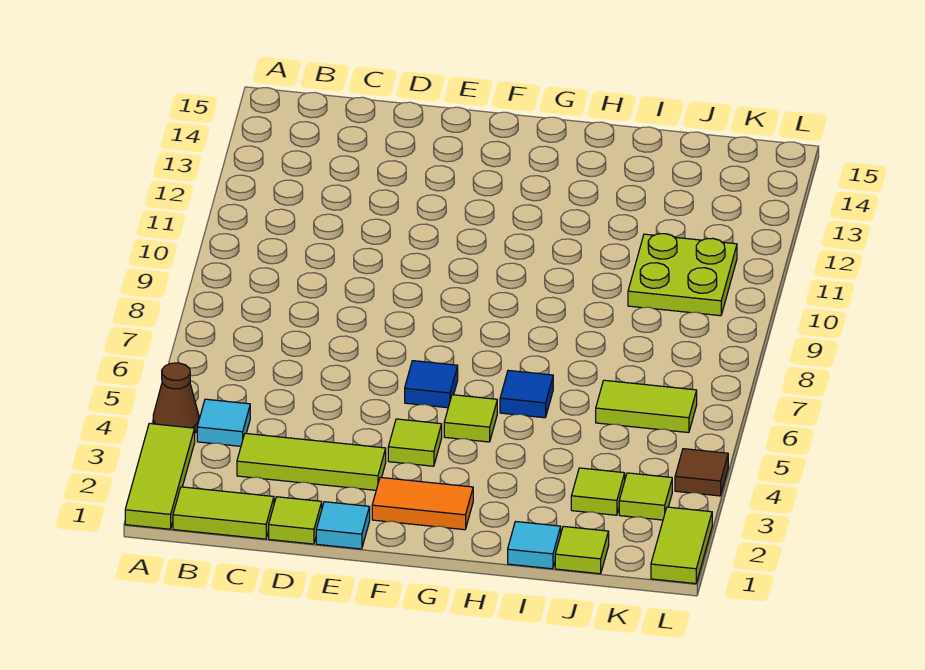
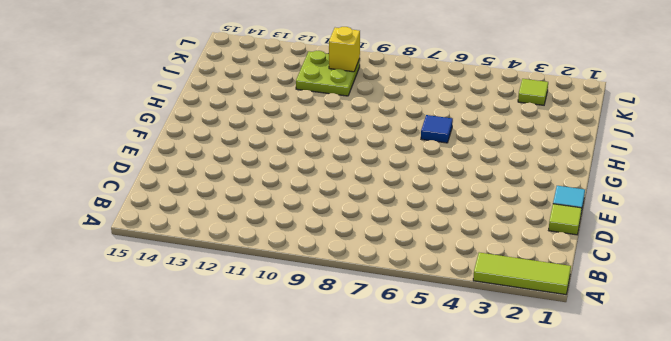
yellow 1x1 brick [329,27,360,72] -> none
none -> brown 1x1 cone [153,363,199,433]
none -> lime 1x2 tile [173,487,274,539]
none -> cyan 1x1 tile [197,399,250,446]

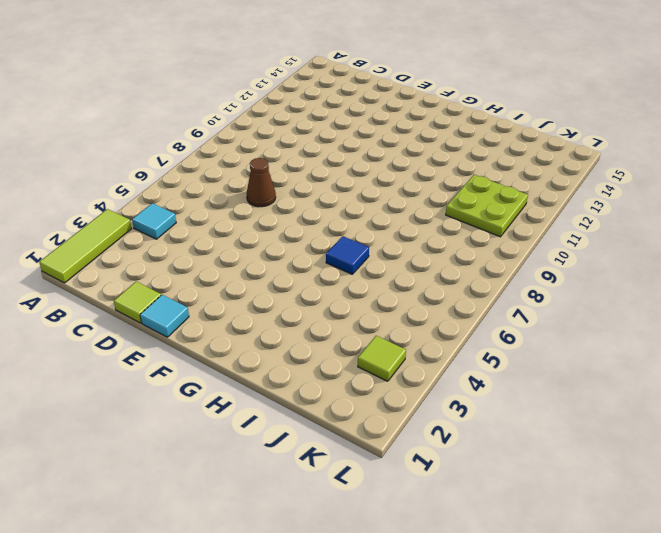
brown 1x1 cone [247,158,276,207] -> brown 1x1 cone moved to [153,363,199,433]
none -> lime 1x2 tile [173,487,274,539]
none -> lime 1x3 tile [237,433,386,490]
none -> orange 1x2 tile [372,477,473,530]

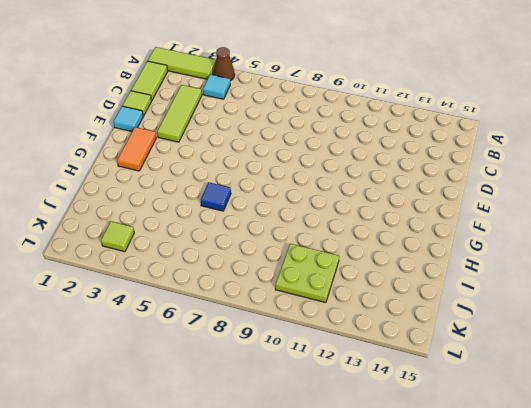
none -> lime 1x1 tile [388,419,442,466]
none -> blue 1x1 tile [405,361,458,408]
none -> lime 1x1 tile [444,395,497,442]

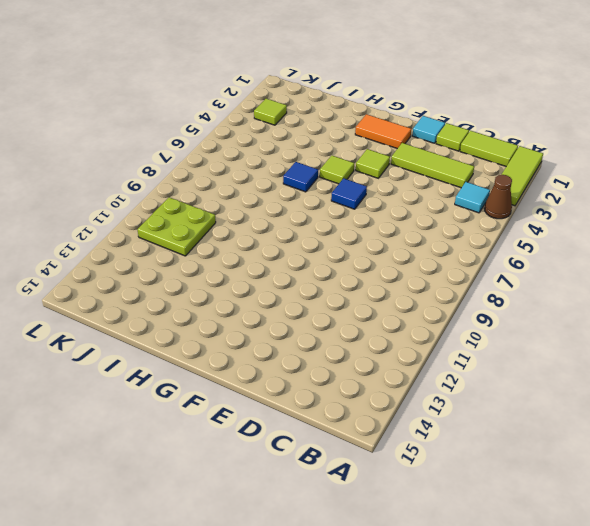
none -> cyan 1x1 tile [508,522,561,569]
none -> lime 1x1 tile [555,526,609,574]
none -> lime 1x1 tile [571,468,625,515]

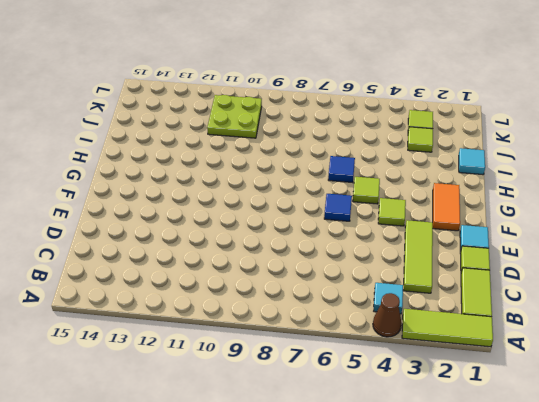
none -> lime 1x1 tile [555,526,609,574]
none -> lime 1x2 tile [596,380,697,433]
none -> lime 1x2 tile [651,507,712,584]

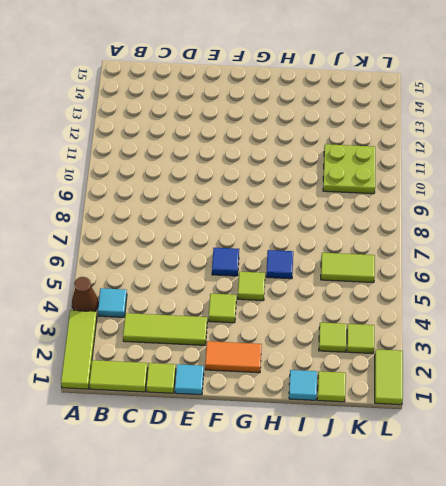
none -> brown 1x1 tile [675,449,728,496]

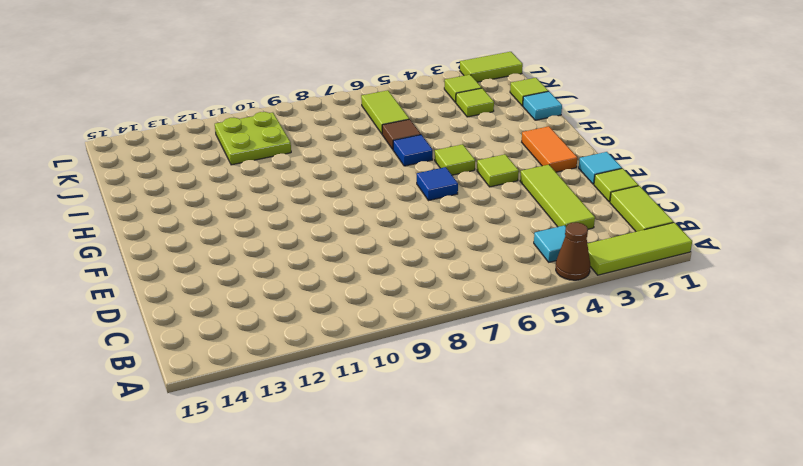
brown 1x1 tile [382,119,421,149] -> brown 1x1 tile moved to [675,449,728,496]

